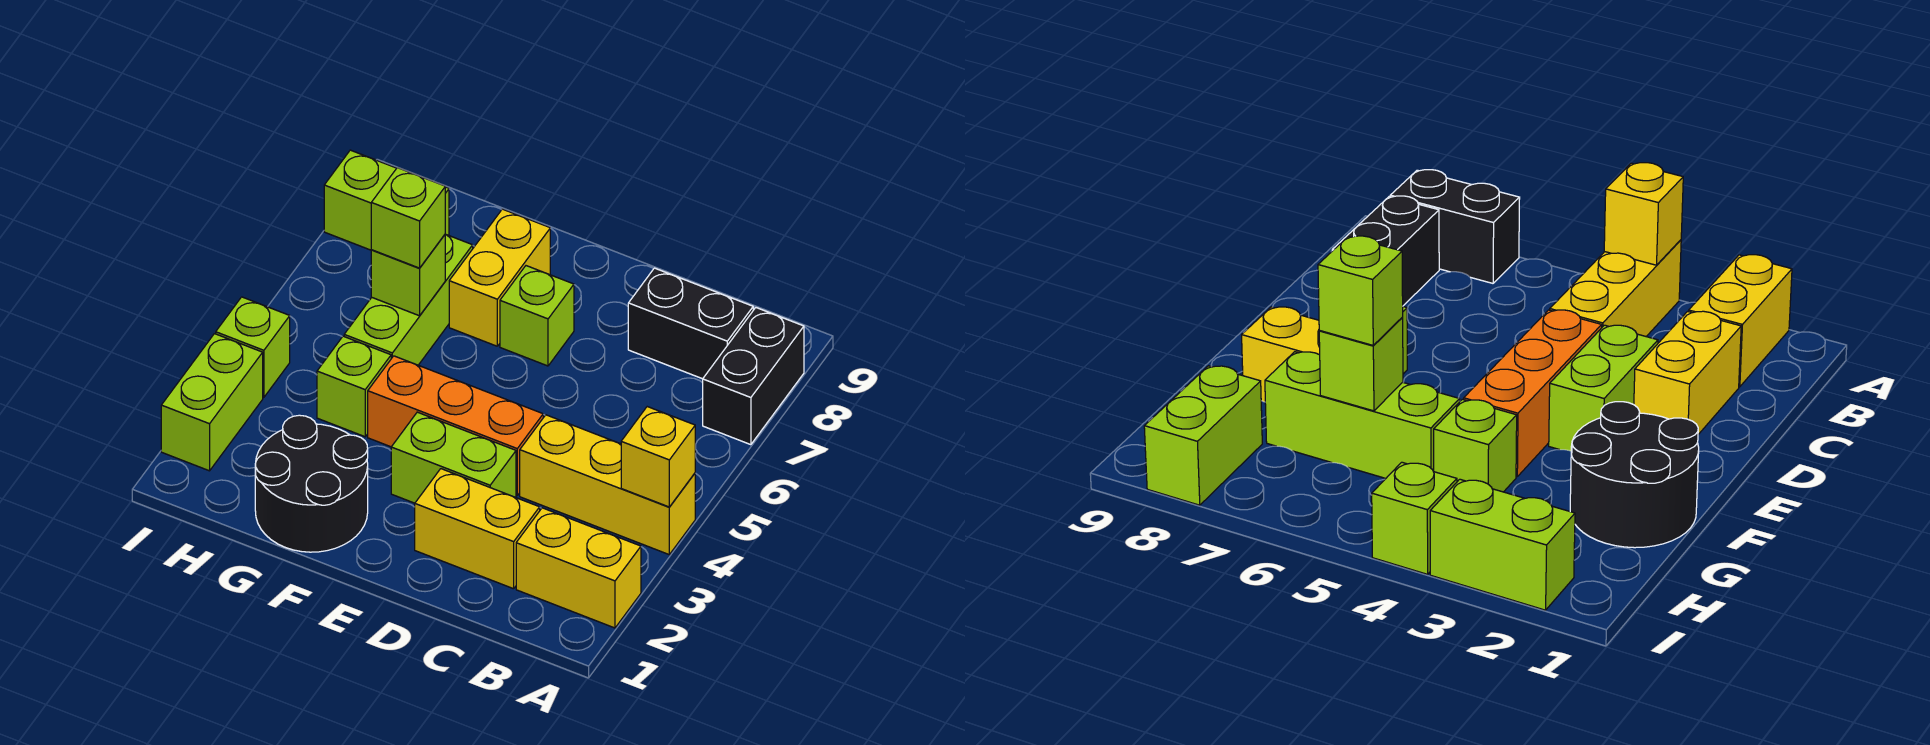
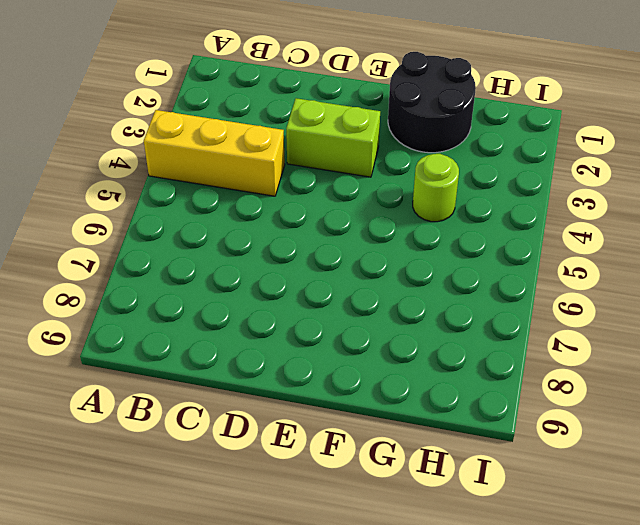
lime 1x1 round brick [413,154,459,222] -> lime 1x1 brick [317,336,391,437]
none -> yellow 1x2 brick [516,508,641,628]
none -> black 1x2 brick [703,308,804,445]
none -> black 1x2 brick [628,268,753,379]

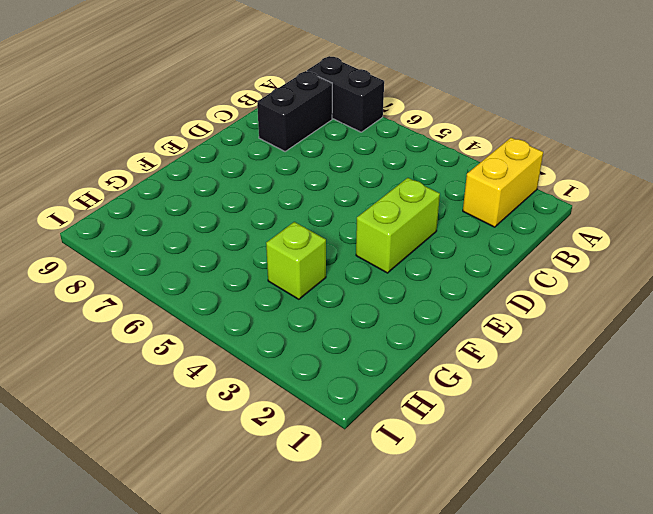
none -> yellow 1x3 brick [520,415,695,554]
none -> yellow 1x2 brick [415,469,540,589]
none -> orange 1x3 brick [368,356,543,496]

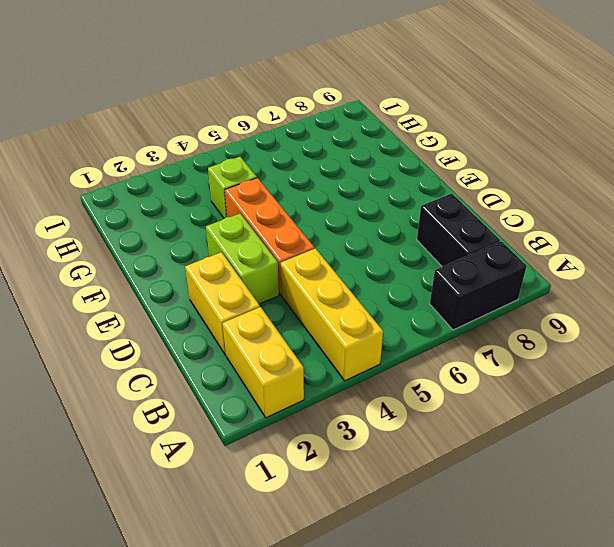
none -> lime 1x1 brick [500,266,574,366]
none -> black 2x2 round brick [255,415,368,552]
none -> yellow 1x2 brick [449,209,550,346]

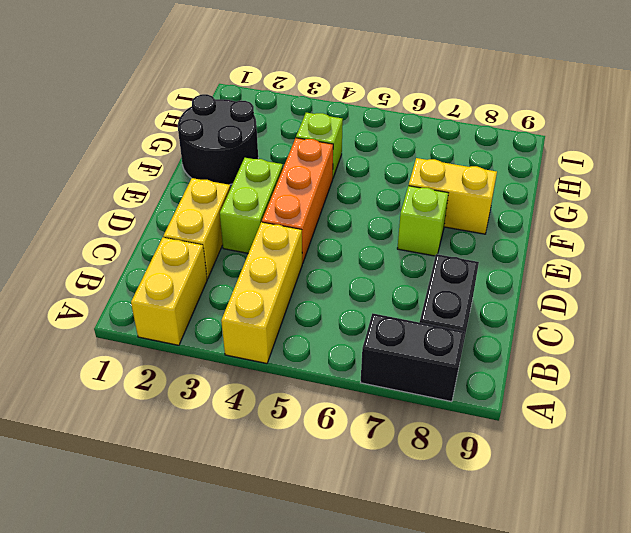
none -> lime 1x3 brick [344,234,473,365]
none -> lime 1x2 brick [324,150,449,250]
none -> lime 1x2 brick [161,334,263,471]

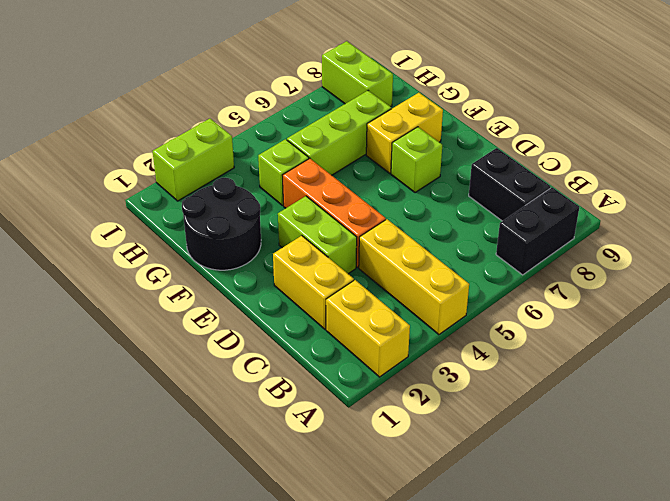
none -> lime 1x1 brick [216,297,290,397]
none -> yellow 1x1 brick [621,407,695,507]
none -> lime 1x1 brick [371,235,445,316]

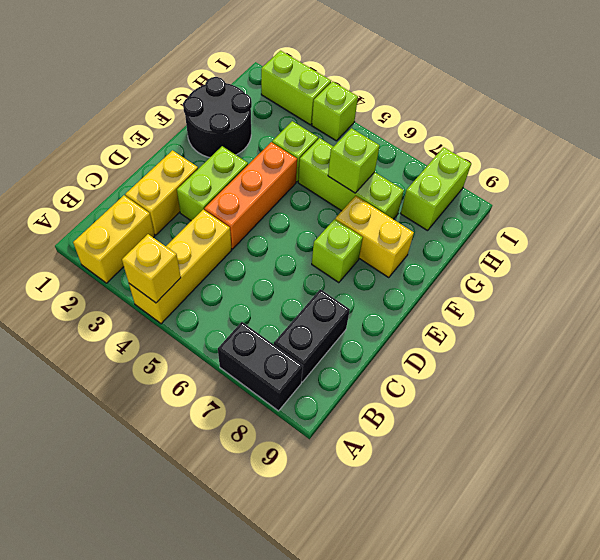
none -> lime 1x1 brick [371,168,445,268]

